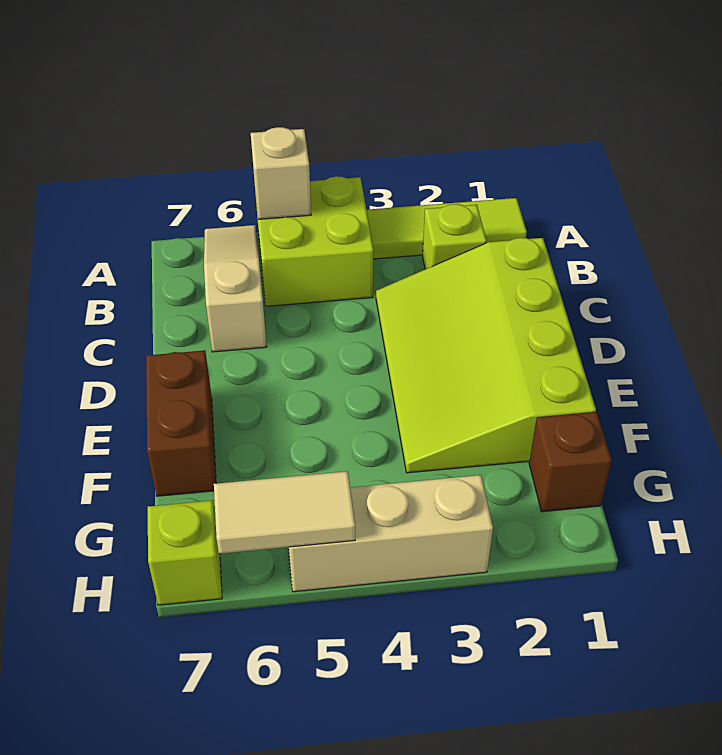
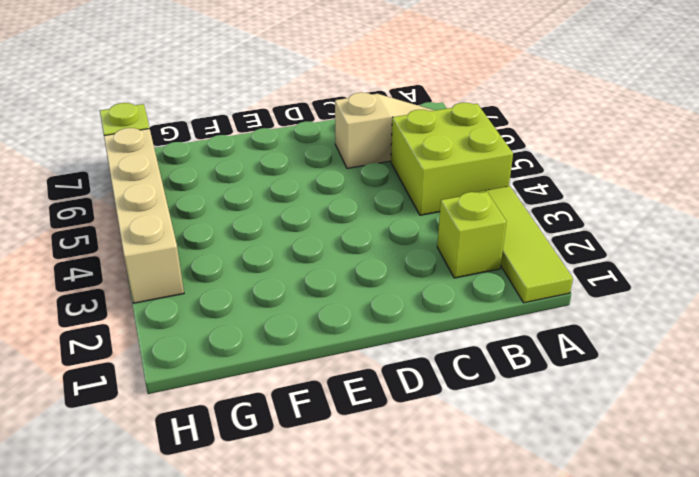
tan 1x4 brick [104,128,184,303] -> tan 1x3 brick [288,475,493,592]
none -> lime 3x4 slope [376,238,596,473]
none -> brown 1x2 brick [146,350,216,496]

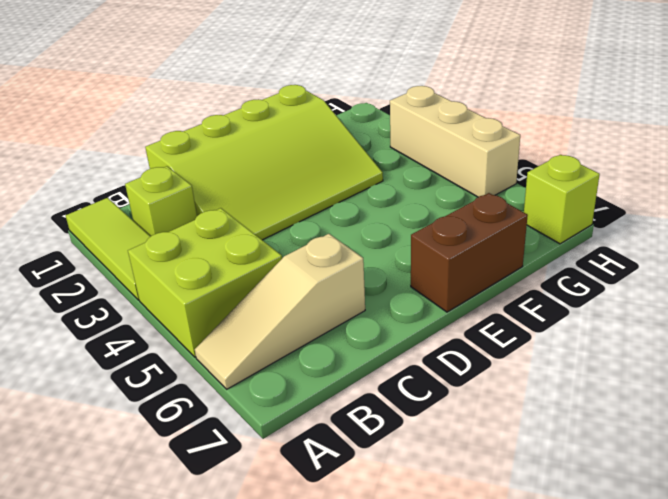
none -> brown 1x1 brick [529,412,612,512]
none -> tan 1x1 brick [251,127,311,219]

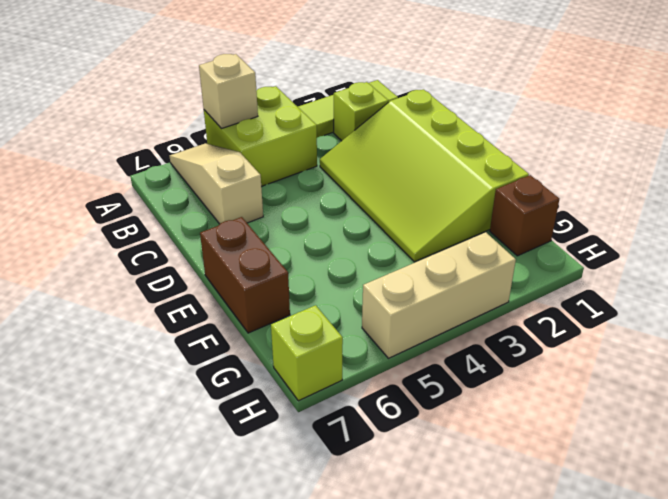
none -> tan 1x2 tile [214,471,355,554]

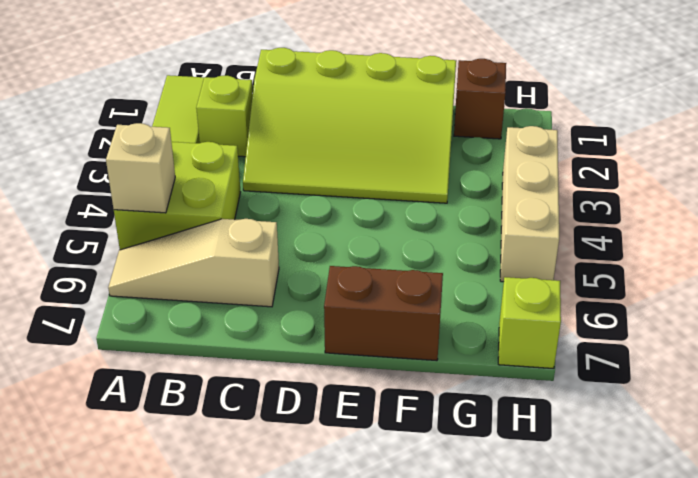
none -> tan 1x2 tile [214,471,355,554]

